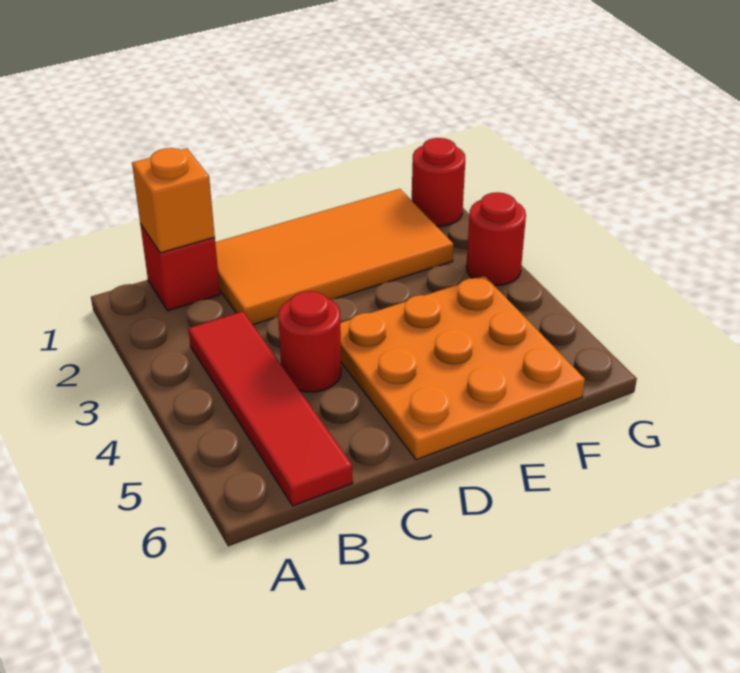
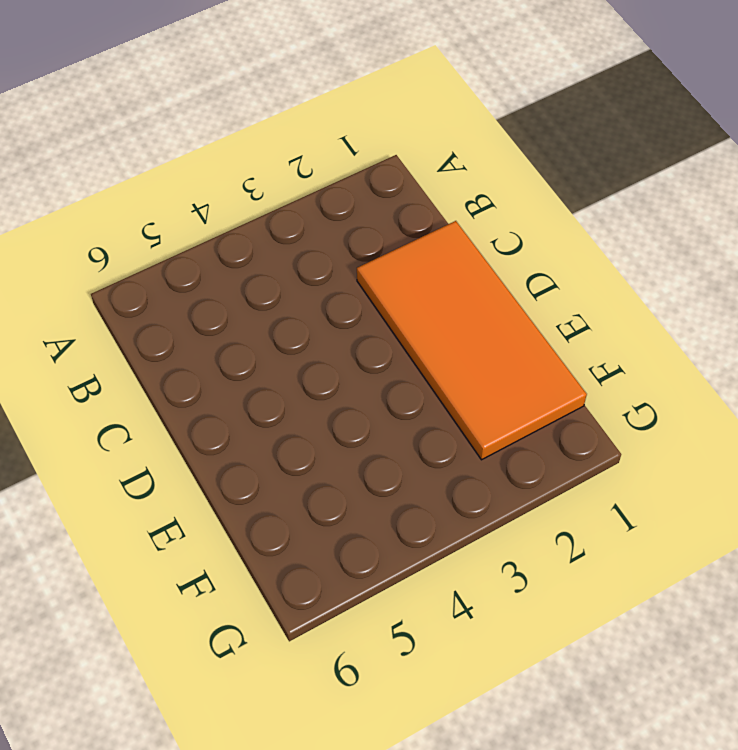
none -> red 1x1 brick [140,224,220,311]
none -> red 1x4 tile [188,311,353,506]

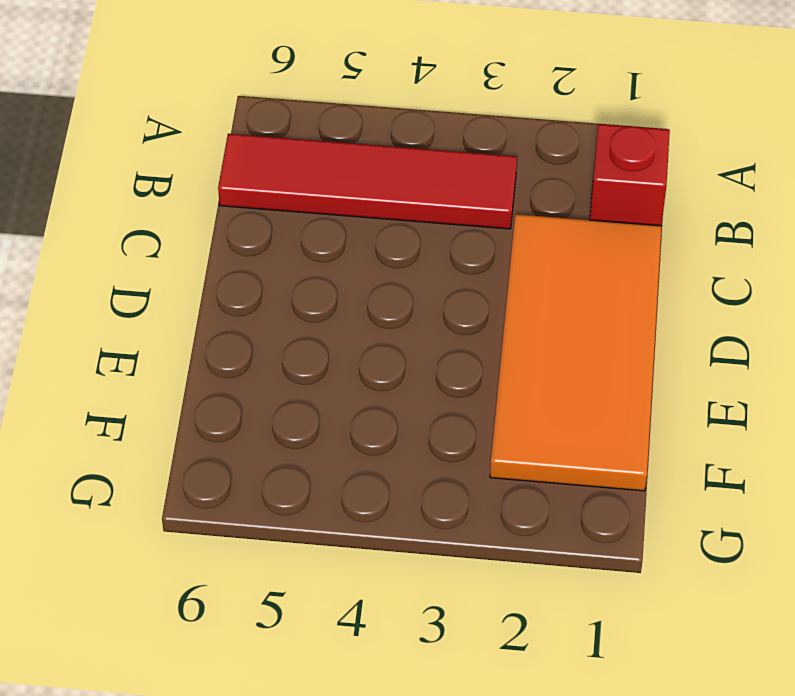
none -> red 1x1 round brick [278,291,341,392]
none -> orange 3x3 plate [340,276,585,460]

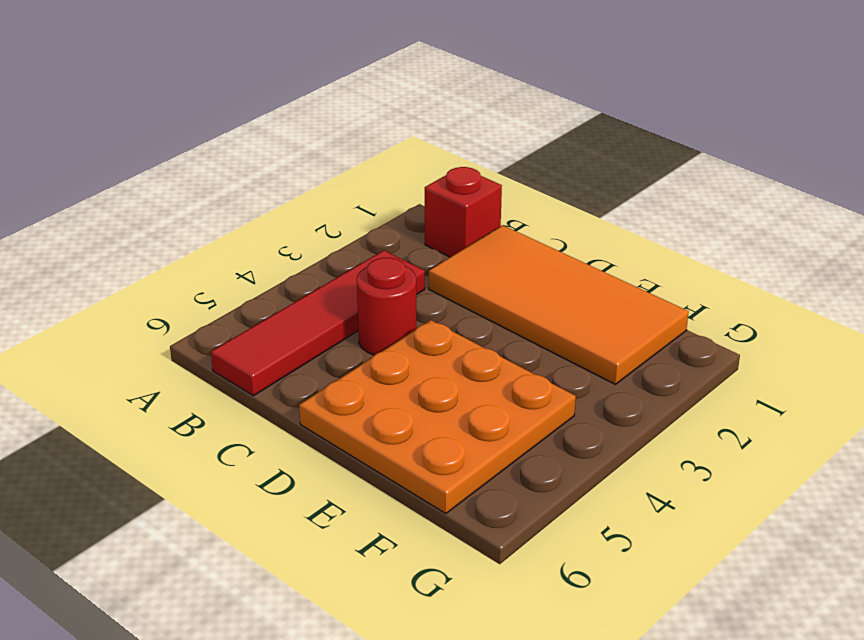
none -> red 1x1 round brick [412,138,465,226]
none -> red 1x1 round brick [466,192,526,286]

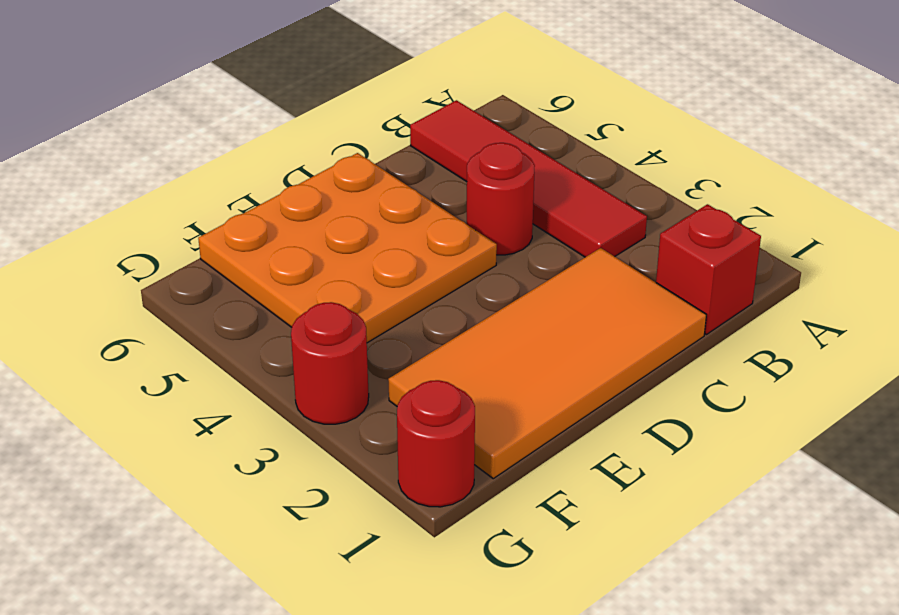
none -> orange 1x1 brick [132,148,215,253]

